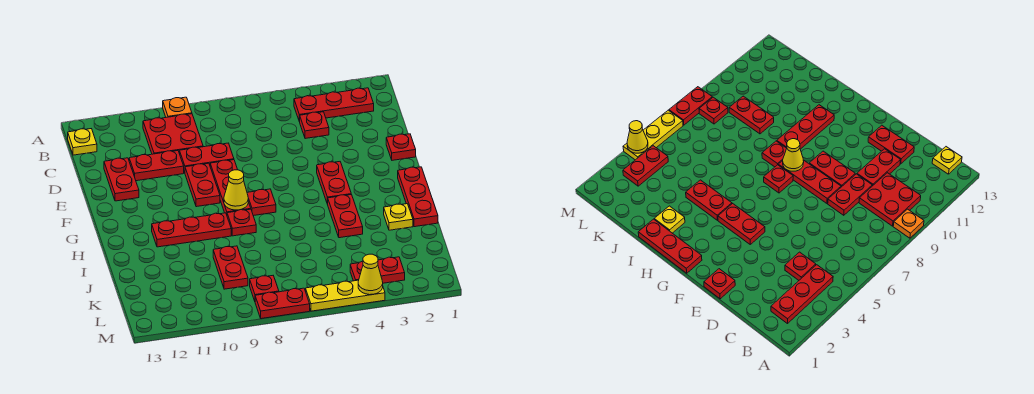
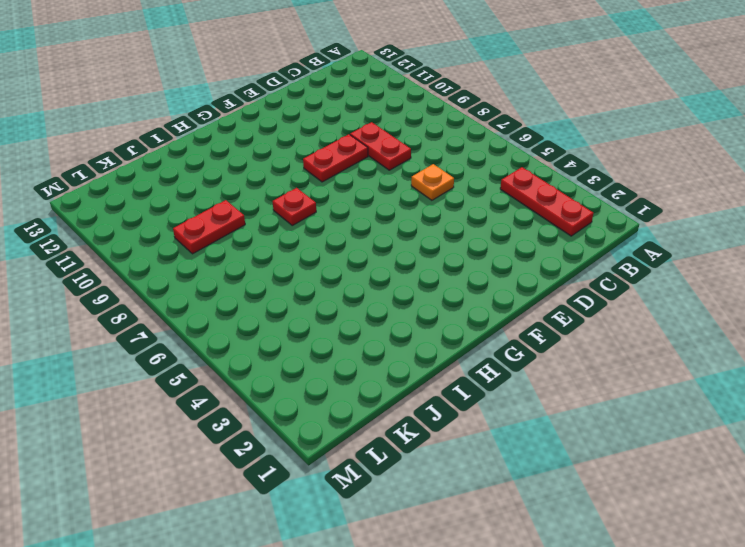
orange 1x1 plate [411,164,454,200] -> orange 1x1 plate moved to [163,97,192,117]
none -> red 2x2 plate [143,114,203,154]
none -> yellow 1x1 plate [68,129,97,155]
none -> red 1x1 plate [300,112,329,139]

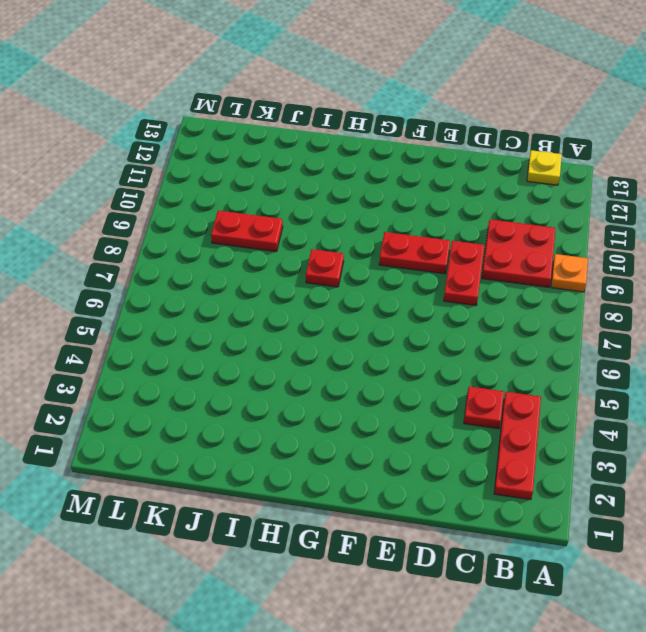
none -> red 1x2 plate [129,151,184,181]
none -> red 1x2 plate [104,158,139,201]
none -> red 1x1 plate [386,134,416,160]

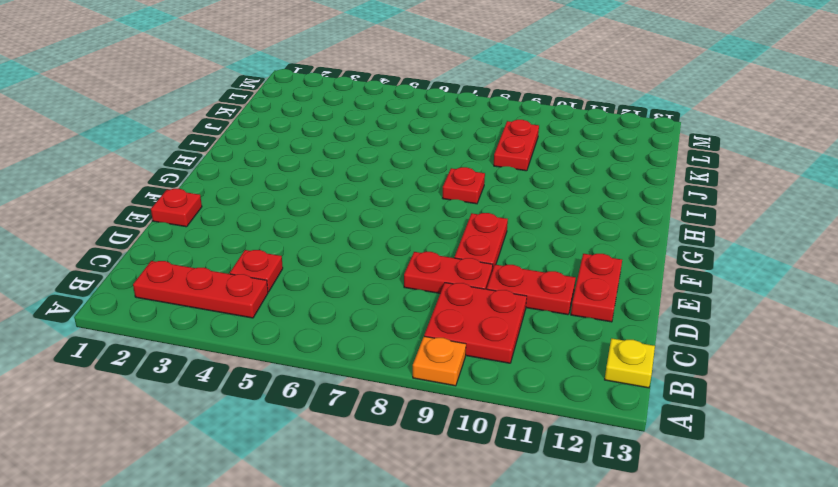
none -> red 1x3 plate [210,160,251,215]
none -> red 1x2 plate [317,162,351,204]
none -> red 1x3 plate [398,167,438,227]

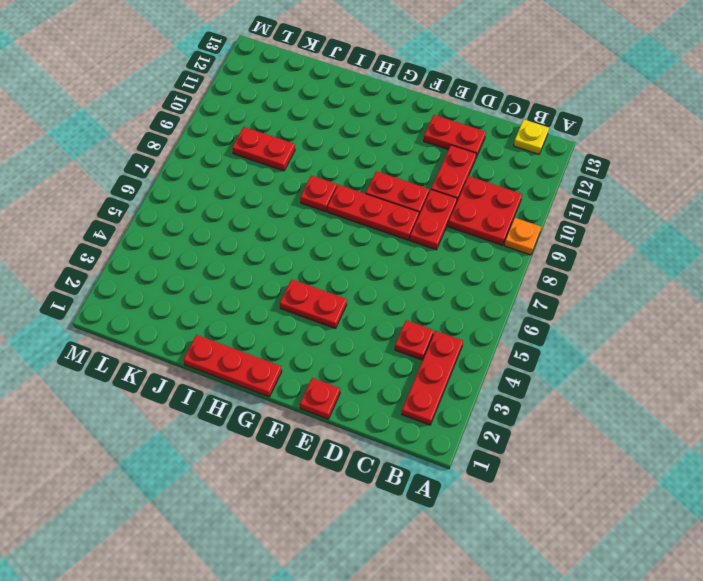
none -> red 1x1 plate [247,189,276,216]
none -> red 1x2 plate [328,195,363,238]
none -> red 1x3 plate [152,213,231,247]

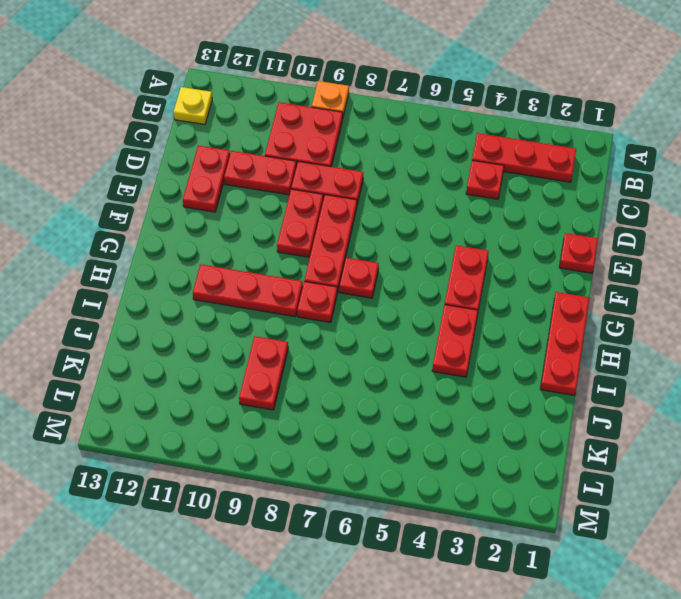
none -> yellow 1x1 plate [384,204,413,230]
none -> red 1x2 plate [350,257,405,283]
none -> red 1x1 plate [250,276,279,301]

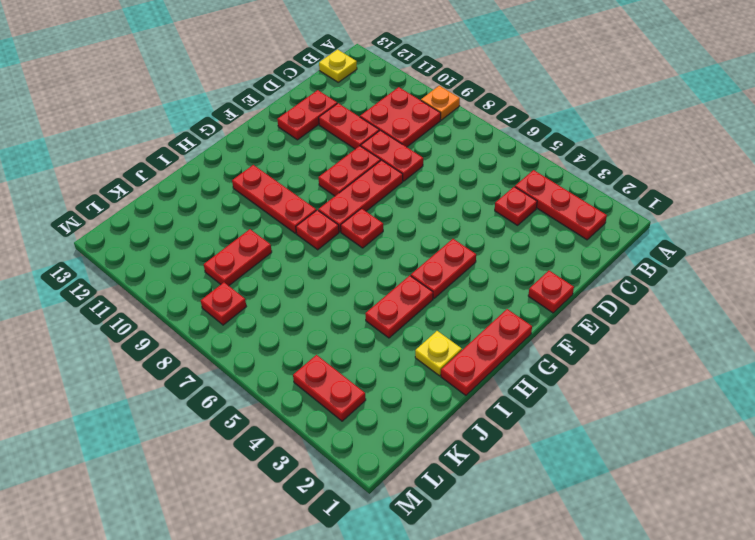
none -> yellow 1x3 plate [306,280,385,311]
none -> red 1x2 plate [255,288,310,319]
none -> yellow 1x1 cone [224,170,248,210]

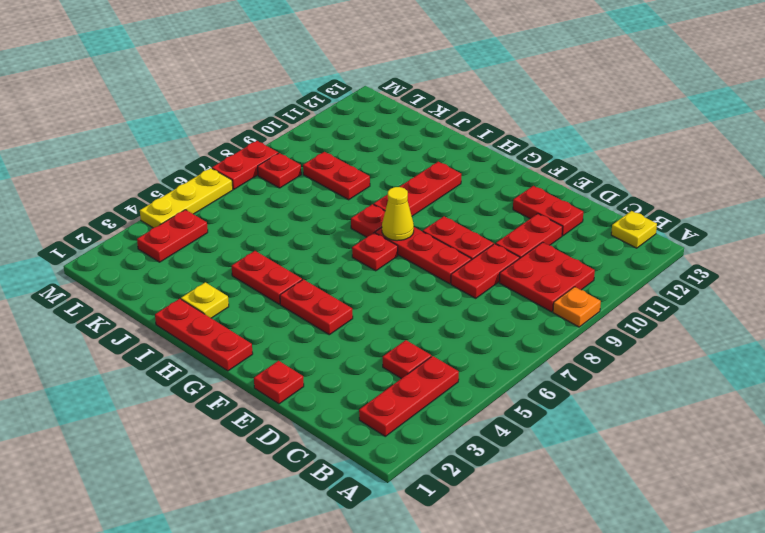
none -> yellow 1x1 cone [358,254,383,295]

